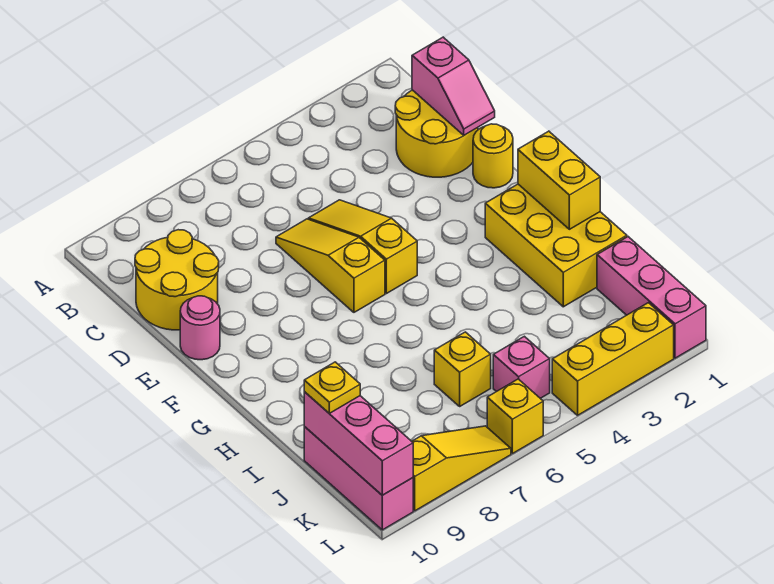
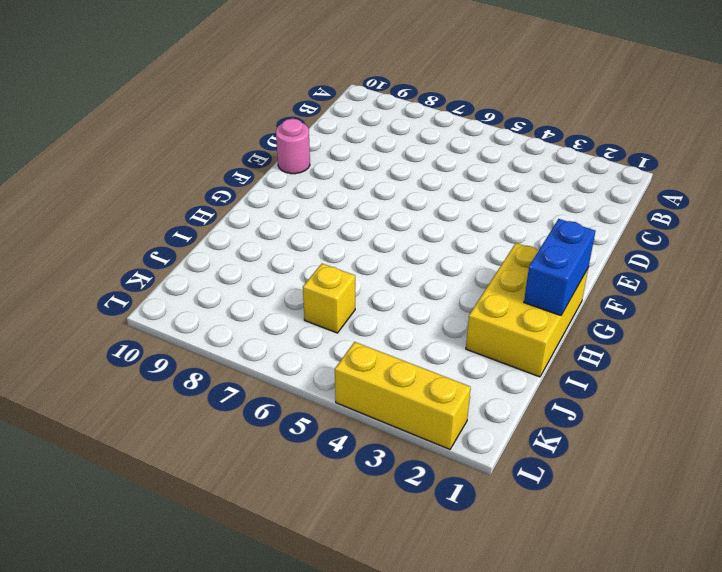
blue 1x2 brick [524,219,596,315] -> yellow 1x2 brick [518,131,600,229]
none -> yellow 2x2 round brick [395,90,478,177]
none -> yellow 2x2 round brick [135,230,219,330]
none -> yellow 1x3 slope [308,200,417,294]

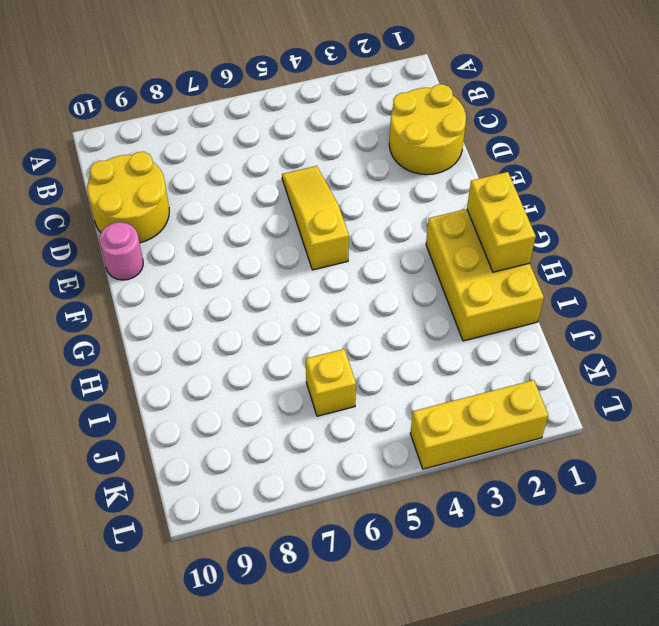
none -> yellow 1x3 slope [276,219,385,312]
none -> yellow 1x1 round brick [473,124,513,188]
none -> pink 1x3 brick [597,237,706,358]

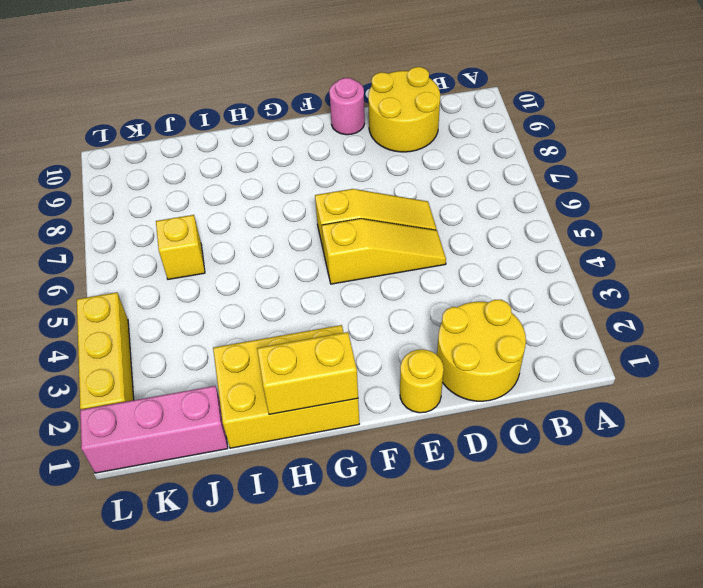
none -> pink 1x3 brick [304,427,413,530]
none -> pink 1x1 brick [493,336,550,398]
none -> yellow 1x1 brick [487,379,543,454]

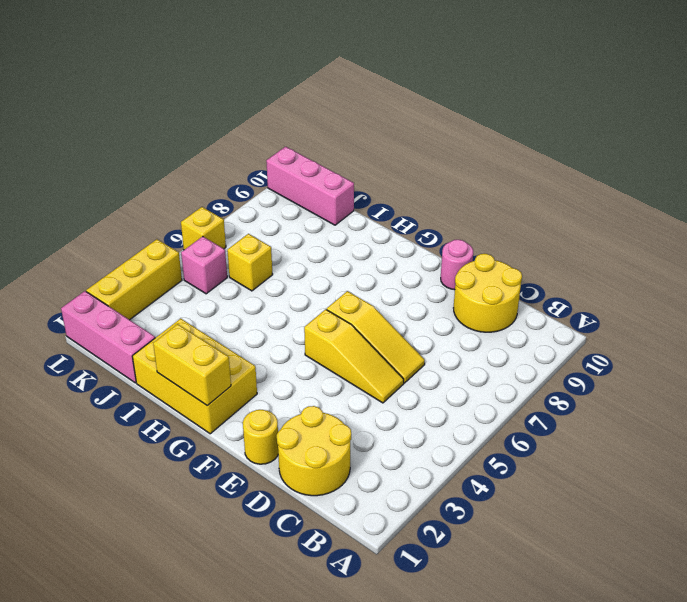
none -> yellow 1x3 slope [412,426,511,511]
none -> pink 1x2 slope [412,37,495,135]
none -> pink 1x3 brick [304,392,413,495]

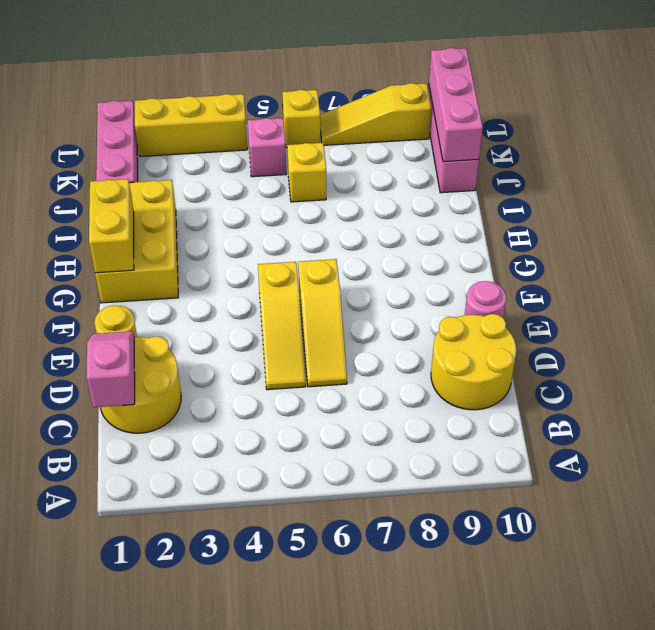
none -> yellow 1x1 plate [304,362,360,413]

